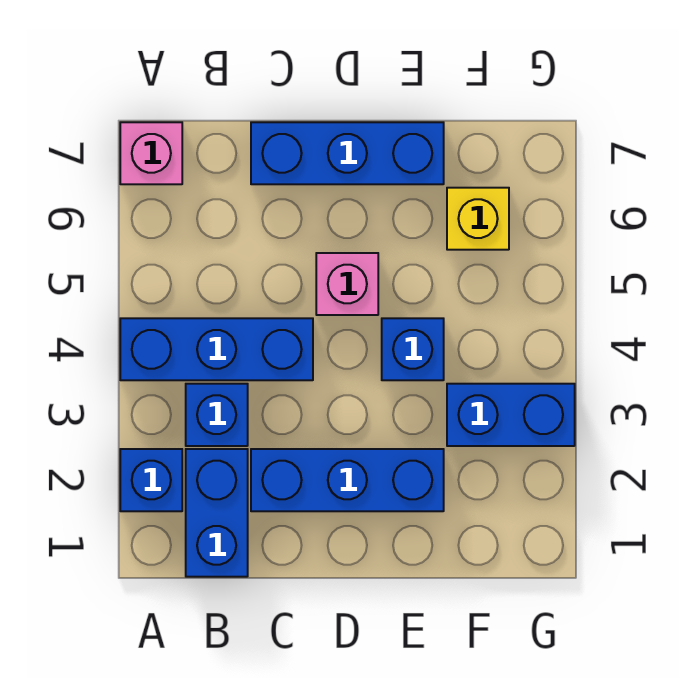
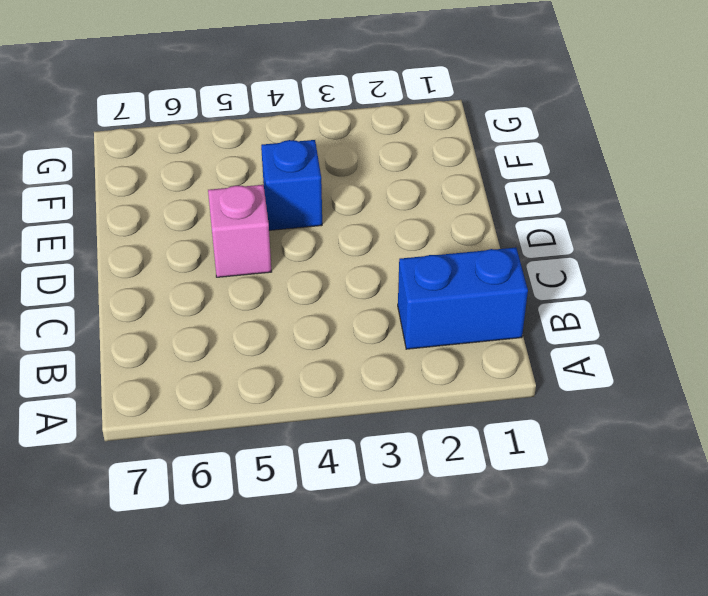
none -> blue 1x1 brick [120,449,182,511]
none -> blue 1x3 brick [120,318,313,380]

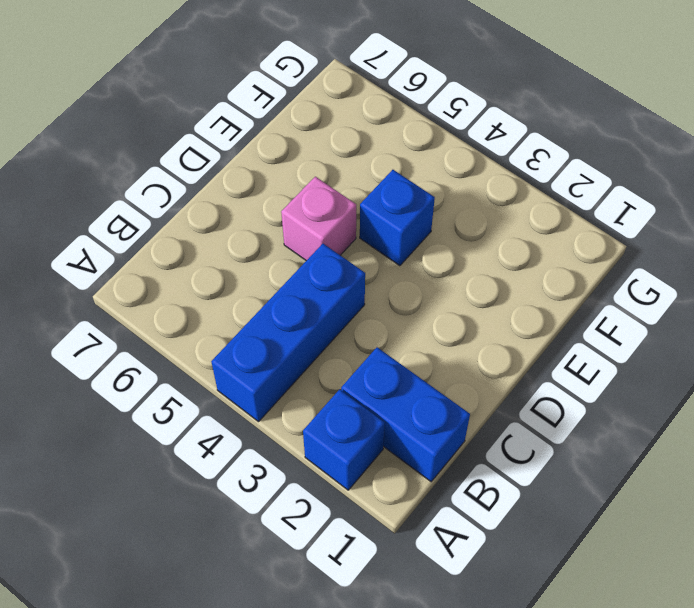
none -> pink 1x1 brick [120,122,182,184]
none -> blue 1x1 brick [186,384,248,446]

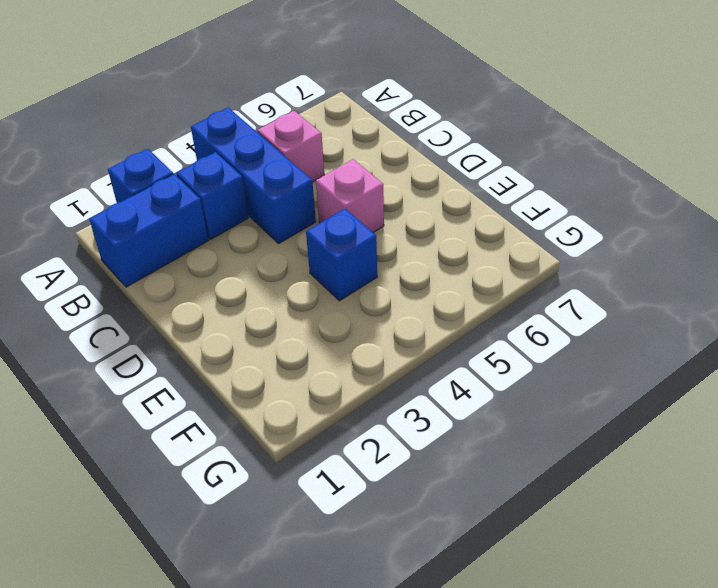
pink 1x1 brick [257,111,324,182] -> pink 1x1 brick moved to [120,122,182,184]
none -> blue 1x3 brick [251,449,444,511]
none -> blue 1x3 brick [251,122,444,184]

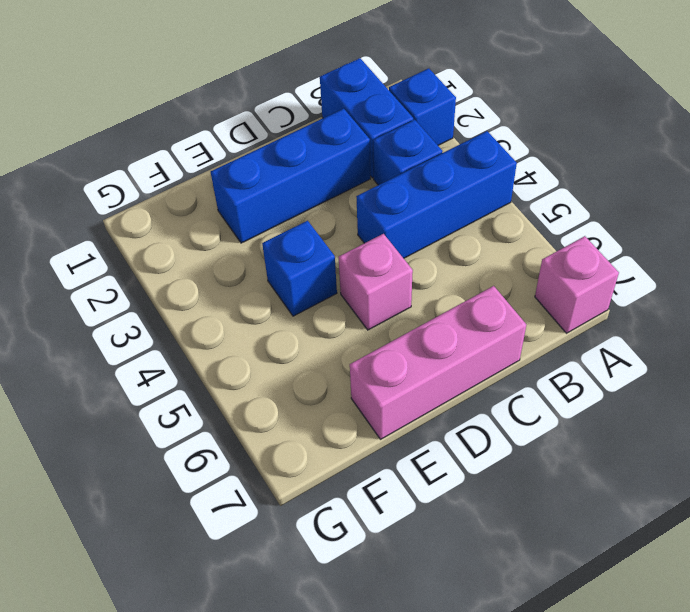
pink 1x3 brick [350,286,526,439] -> blue 1x3 brick [251,122,444,184]
none -> blue 1x2 brick [447,384,575,446]
none -> yellow 1x1 brick [447,188,509,250]

